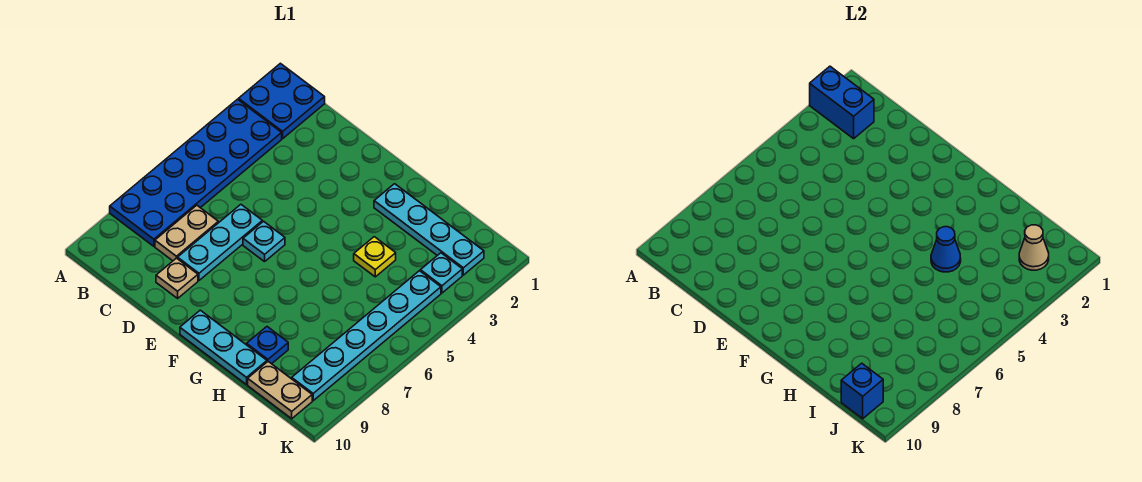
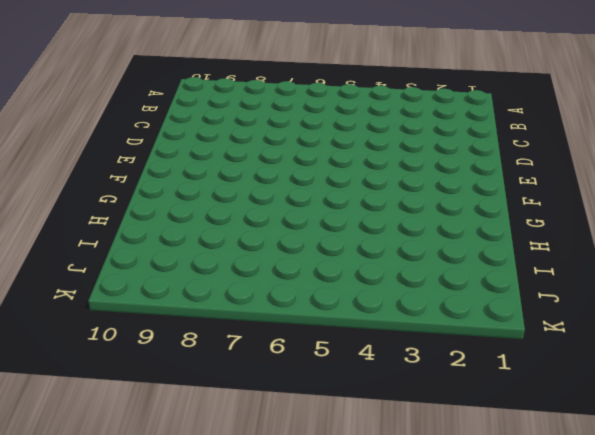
none -> blue 2x2 plate [239,63,325,139]
none -> blue 2x6 plate [110,99,282,246]
none -> tan 1x2 plate [155,205,218,261]

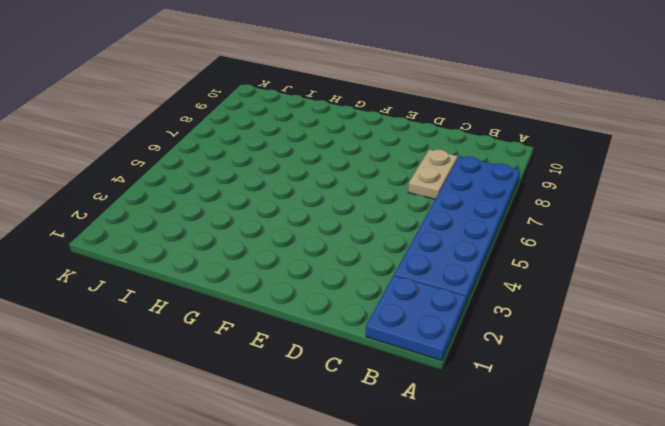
none -> cyan 1x3 plate [178,205,262,280]
none -> tan 1x1 plate [156,258,198,298]
none -> cyan 1x1 plate [243,221,285,262]

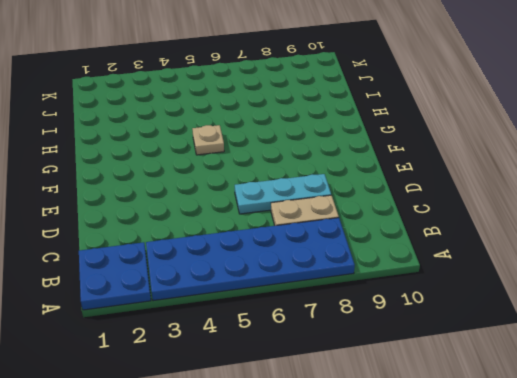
tan 1x1 plate [193,125,224,155] -> tan 1x1 plate moved to [156,258,198,298]
none -> cyan 1x1 plate [243,221,285,262]
none -> cyan 1x3 plate [180,310,267,385]
none -> cyan 1x4 plate [374,184,484,275]

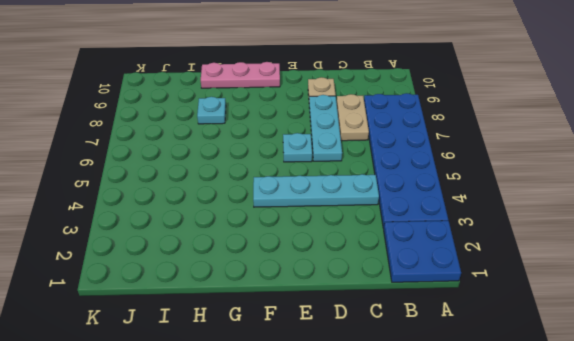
cyan 1x4 plate [253,174,379,207] -> cyan 1x4 plate moved to [374,184,484,275]
pink 1x3 plate [201,62,280,88] -> cyan 1x3 plate [180,310,267,385]
cyan 1x1 plate [197,97,226,124] -> cyan 1x1 plate moved to [420,253,462,293]
none -> yellow 1x1 plate [354,237,396,277]
none -> blue 1x1 plate [247,327,288,364]
none -> tan 1x2 plate [248,362,312,419]

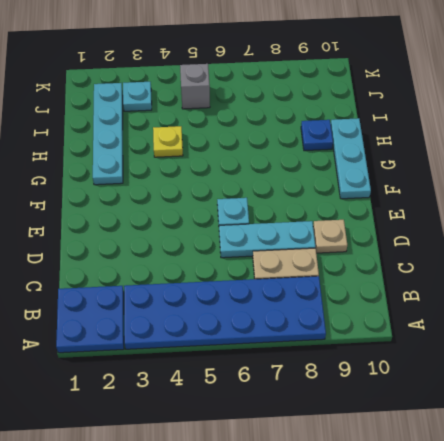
grey 1x1 brick [180,64,210,109] -> cyan 1x6 plate [292,271,441,401]
none -> tan 1x2 plate [248,362,312,419]
none -> blue 1x2 brick [810,66,874,139]
none -> blue 1x1 cone [931,227,961,272]

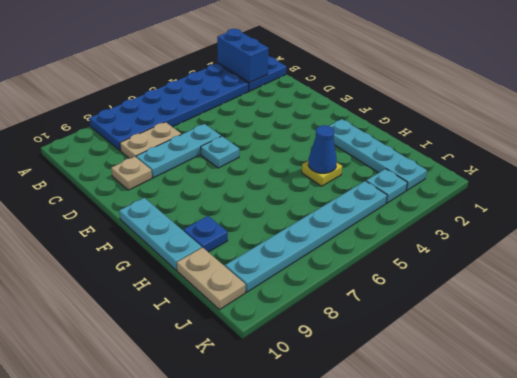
none -> tan 1x1 cone [1019,225,1049,270]
none -> blue 1x1 brick [841,363,883,419]

